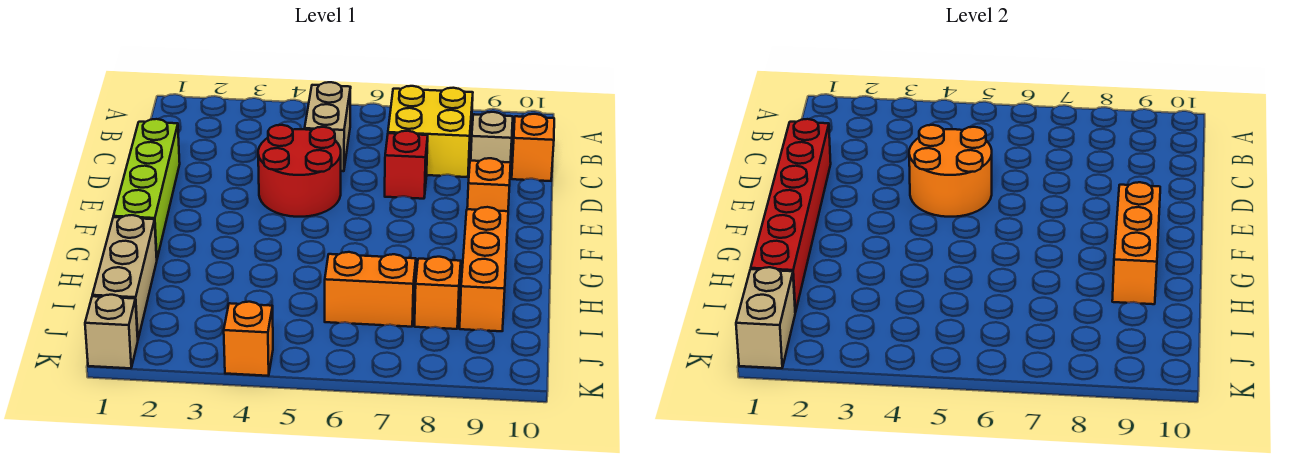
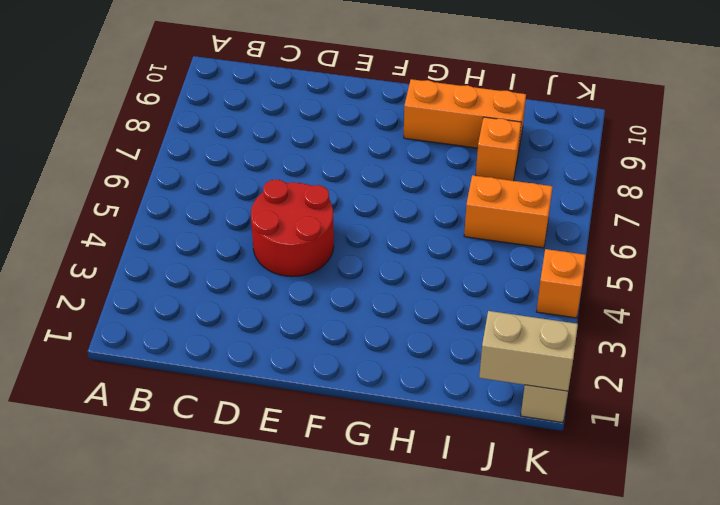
orange 1x2 brick [464,175,553,248] -> orange 1x2 brick turned to [325,252,416,327]
none -> tan 1x2 brick [305,82,351,171]
none -> yellow 2x2 brick [388,86,473,177]
none -> tan 1x1 brick [471,112,513,162]

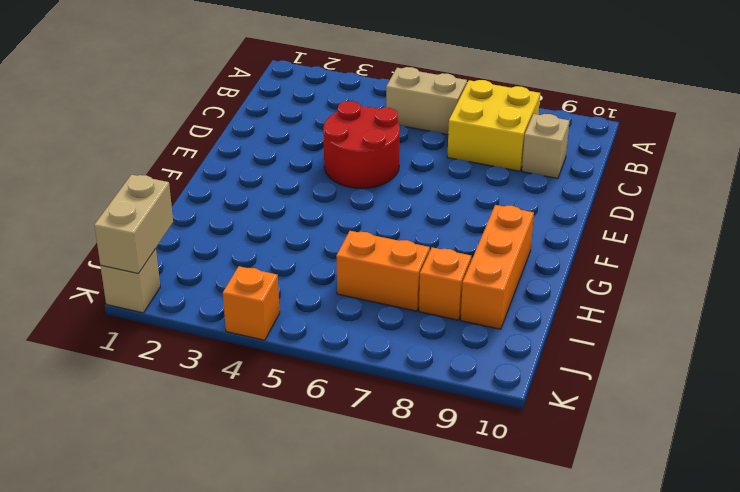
tan 1x2 brick [386,67,467,135] -> tan 1x2 brick turned to [305,82,351,171]
none -> orange 1x1 brick [512,114,554,181]
none -> lime 1x4 brick [113,119,180,258]
none -> red 1x1 brick [385,131,428,199]

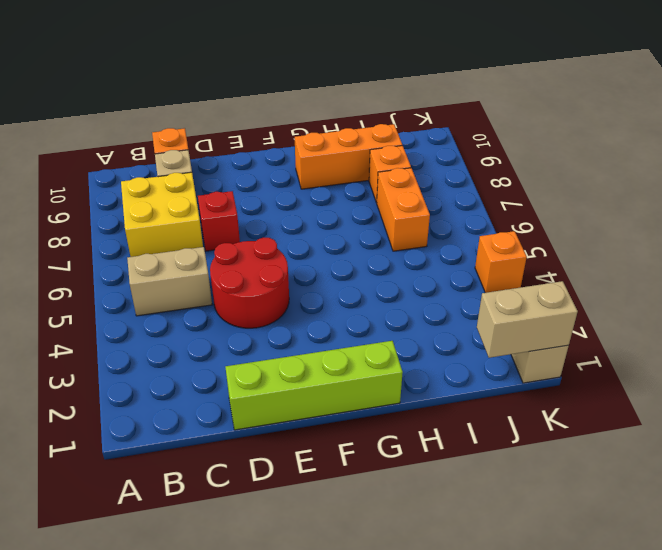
none -> orange 1x1 brick [467,158,511,211]
none -> tan 1x3 brick [92,215,157,338]
none -> red 1x6 brick [751,119,831,313]

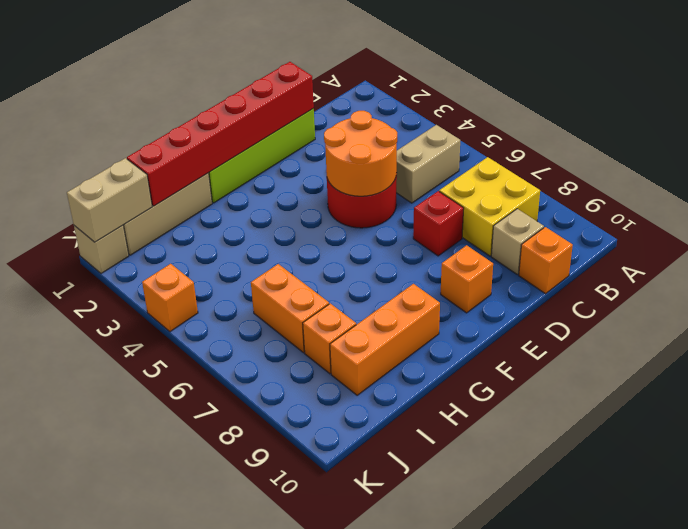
none -> orange 1x3 brick [1112,182,1160,304]

